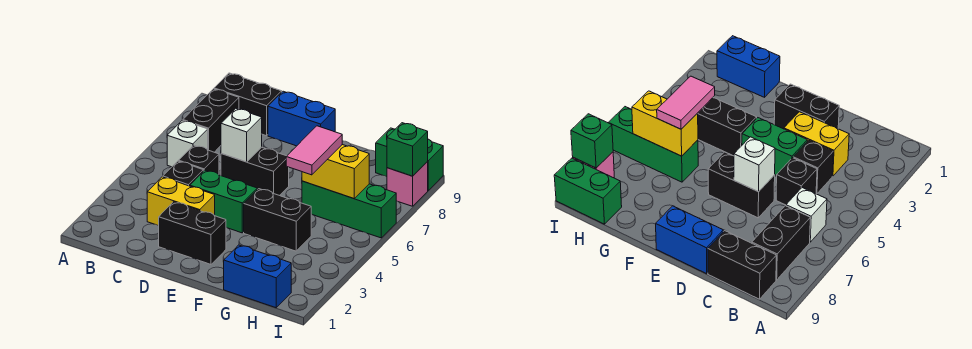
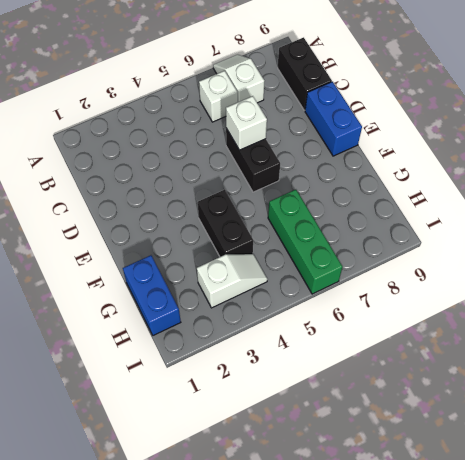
white 1x2 slope [213,55,264,103] -> black 1x2 brick [183,89,239,152]
white 1x2 slope [197,254,268,308] -> none
none -> yellow 1x2 brick [147,177,215,226]
none -> black 1x1 brick [163,161,203,186]
none -> black 1x1 brick [179,145,219,175]

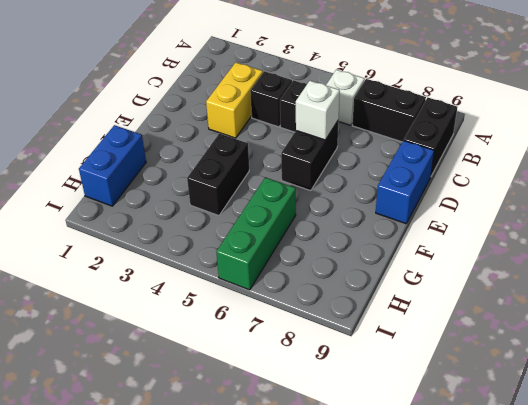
none -> black 1x2 brick [159,202,226,264]
none -> green 1x2 brick [190,170,257,233]
none -> green 1x2 brick [376,128,443,190]

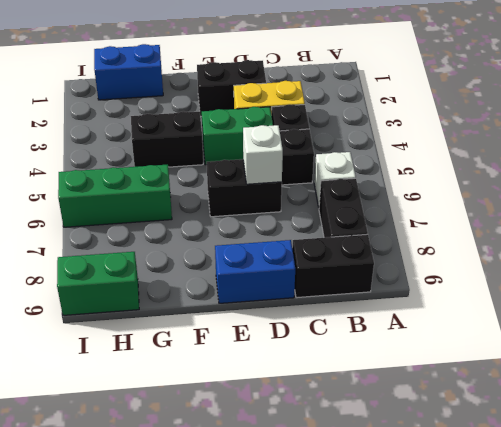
none -> pink 1x1 brick [387,162,428,206]
none -> yellow 1x2 brick [302,145,369,198]
none -> green 1x1 brick [387,123,428,176]

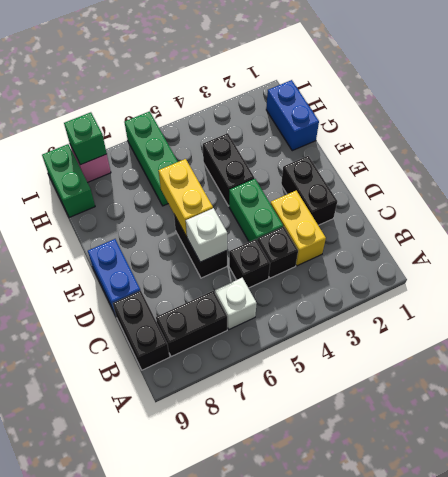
yellow 1x2 brick [158,159,213,237] -> yellow 1x2 brick moved to [302,145,369,198]
none -> pink 1x2 tile [286,126,342,175]

